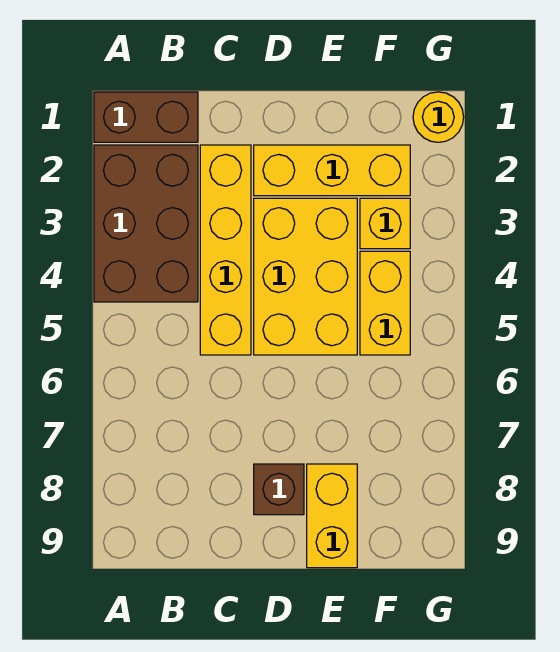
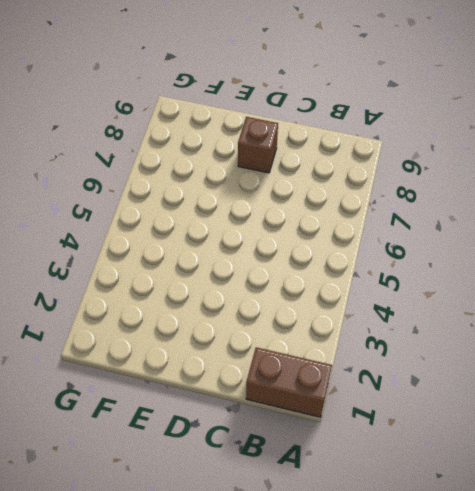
none -> brown 2x3 brick [94,145,198,302]
none -> yellow 1x4 brick [200,145,251,355]

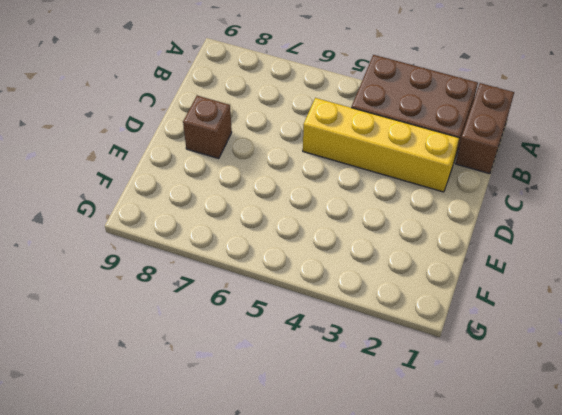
none -> yellow 1x3 brick [254,145,410,196]
none -> yellow 2x3 brick [254,198,357,355]

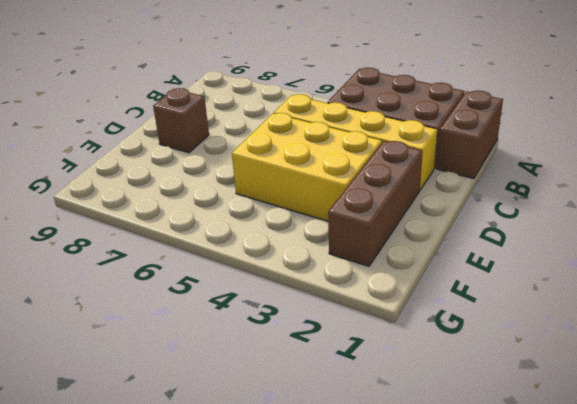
brown 1x3 brick [328,141,422,266] -> yellow 1x3 brick [254,145,410,196]
none -> yellow 1x2 brick [307,464,357,568]
none -> yellow 1x1 brick [360,198,410,249]

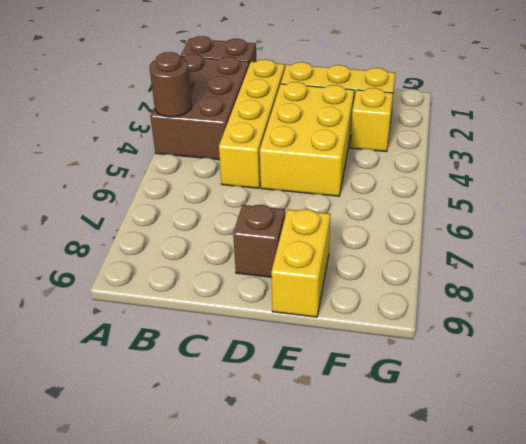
brown 1x1 round brick [149,52,192,117] -> none
none -> yellow 1x2 brick [360,251,410,355]
none -> yellow 1x1 round brick [413,92,464,142]

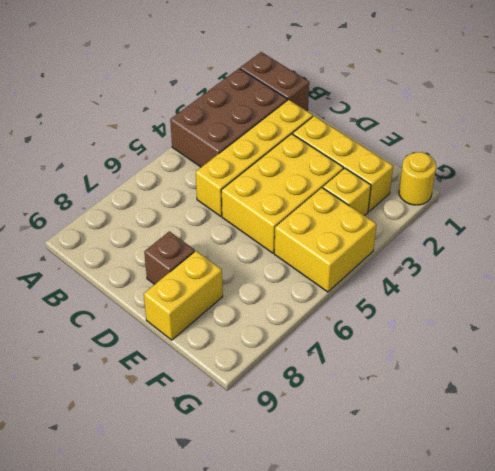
yellow 2x2 brick [274,188,376,292] -> yellow 1x2 brick [360,251,410,355]

